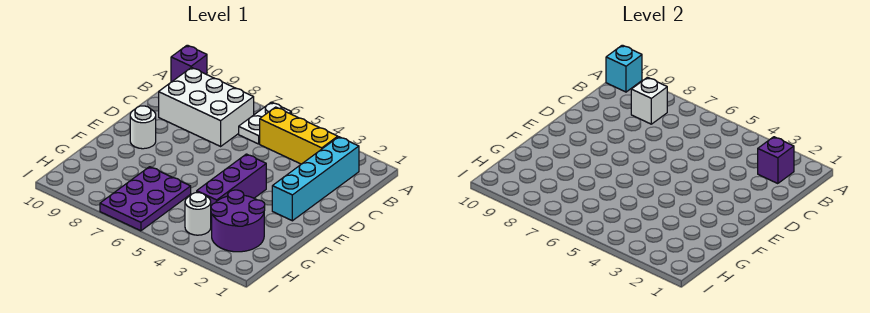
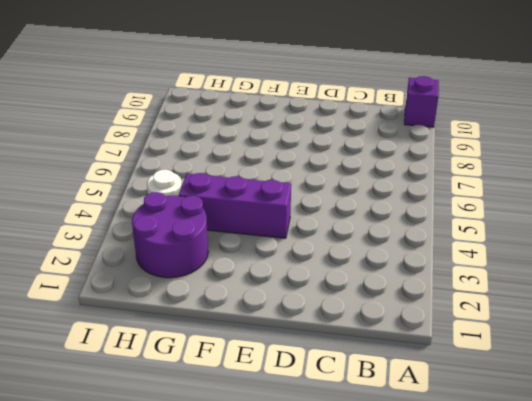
none -> white 1x2 plate [239,102,291,144]
none -> cyan 1x4 brick [272,137,359,221]
none -> yellow 1x3 brick [260,107,338,164]

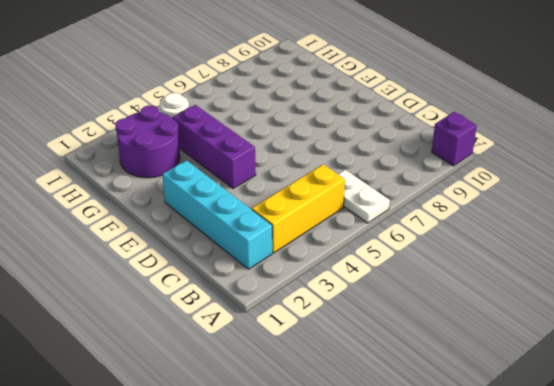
none -> white 2x3 brick [159,68,254,146]
none -> white 1x1 round brick [130,106,156,149]
none -> purple 2x3 plate [100,167,191,231]

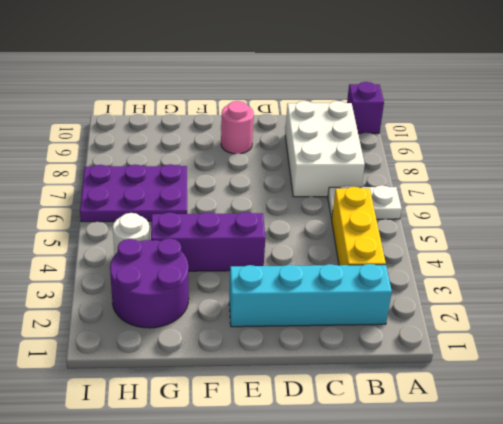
pink 1x1 round brick [221,101,254,154] -> white 1x1 round brick [130,106,156,149]
none -> cyan 1x1 brick [606,45,642,92]
none -> purple 1x1 brick [758,137,794,184]
none -> white 1x1 brick [631,77,667,124]

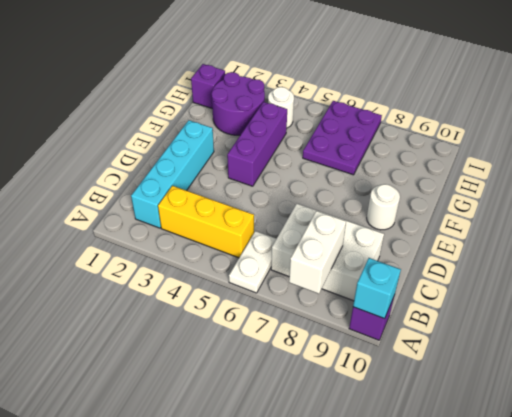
white 1x2 brick [289,211,346,294] -> white 1x1 brick [631,77,667,124]
purple 1x1 brick [191,64,225,108] -> purple 1x1 brick moved to [758,137,794,184]

